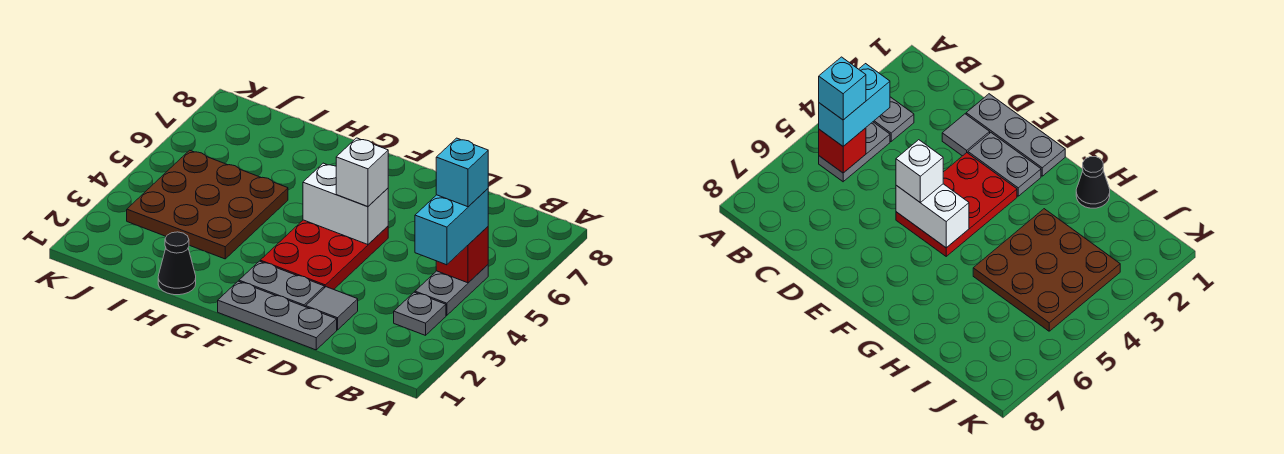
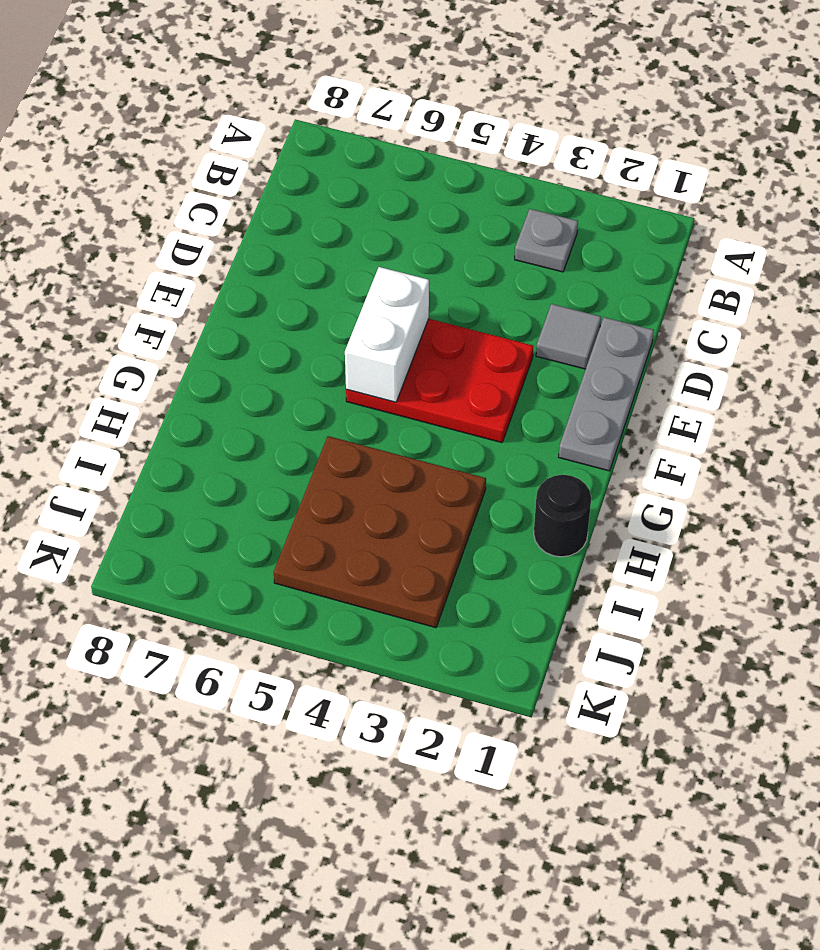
black 1x1 round brick [534,475,591,557] -> black 1x1 cone [158,232,196,295]
none -> grey 1x2 plate [415,265,488,315]
none -> grey 1x2 plate [239,261,324,307]
none -> red 1x1 brick [436,227,488,283]

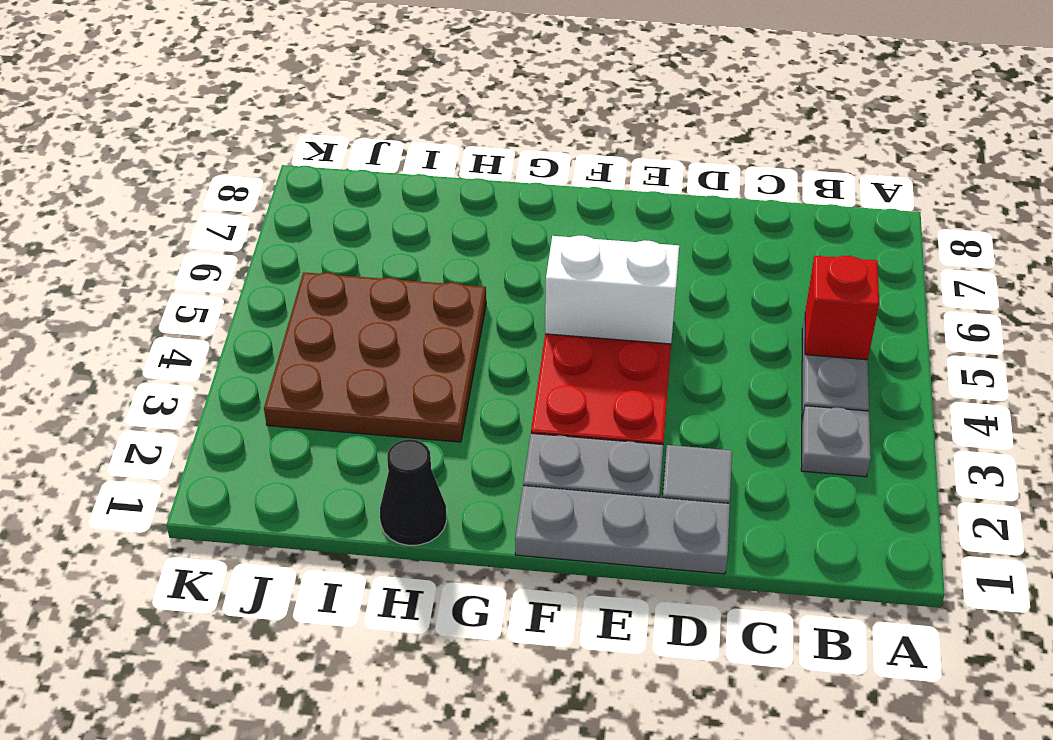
none -> cyan 1x2 brick [415,189,488,265]
none -> white 1x1 brick [336,138,388,206]
none -> cyan 1x1 brick [436,138,488,207]

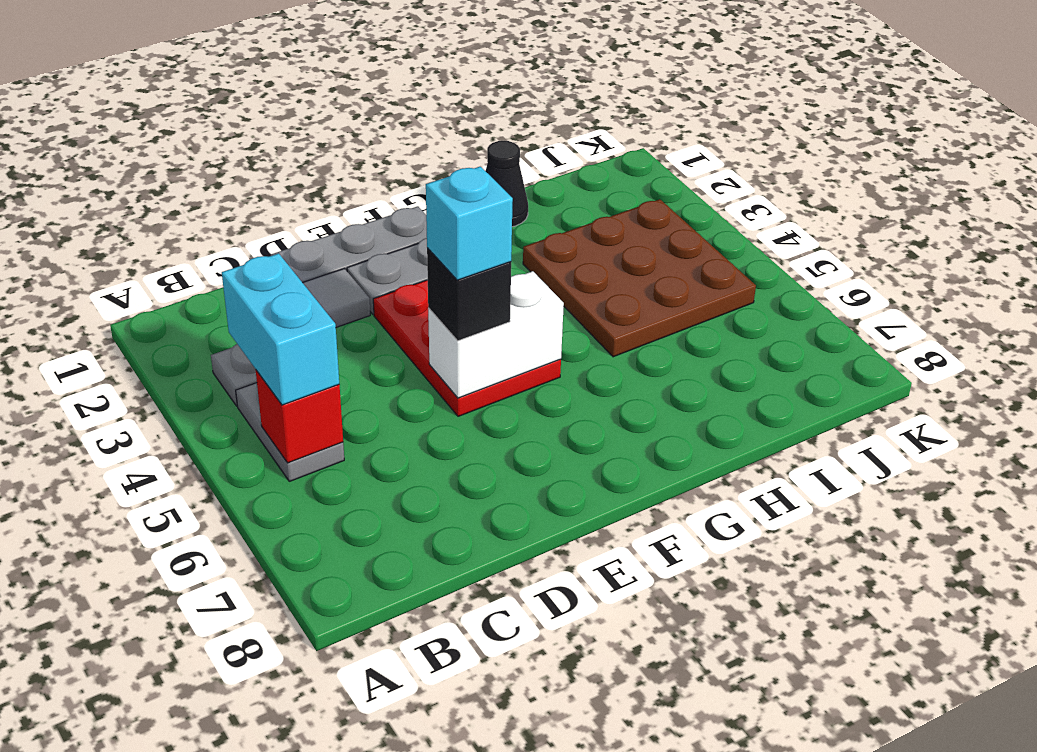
black 1x1 brick [427,248,511,341] -> white 1x1 brick [336,138,388,206]
cyan 1x1 brick [426,167,513,280] -> cyan 1x1 brick moved to [436,138,488,207]

